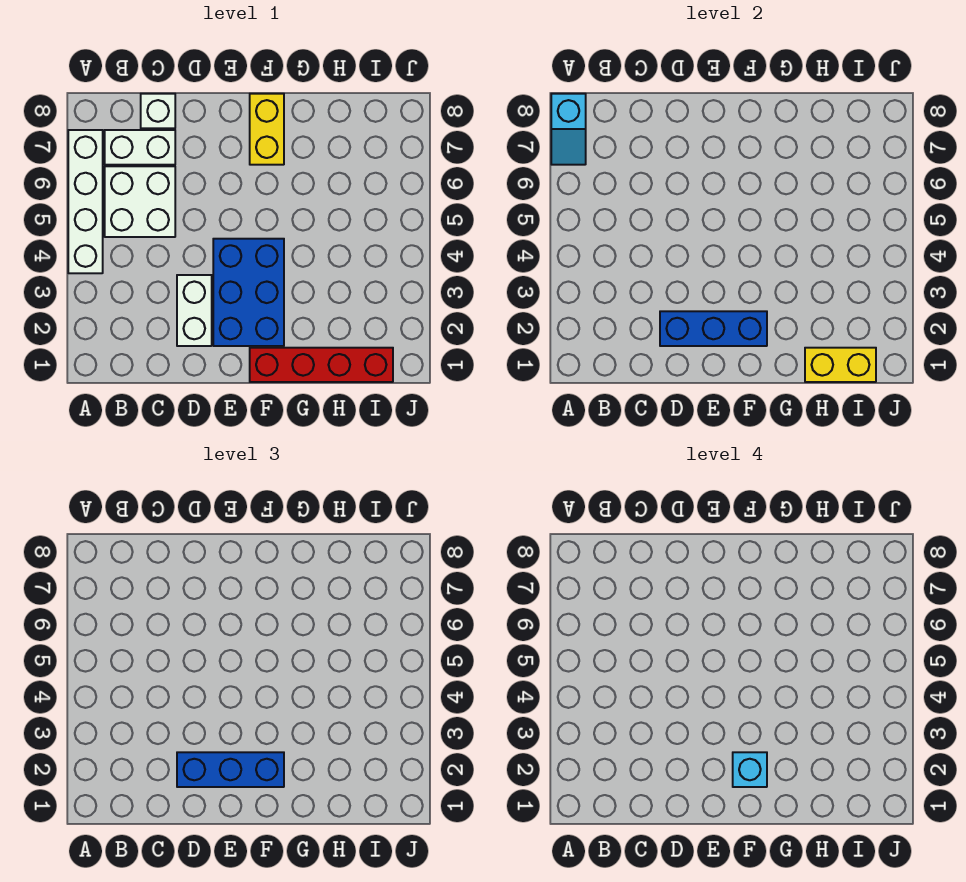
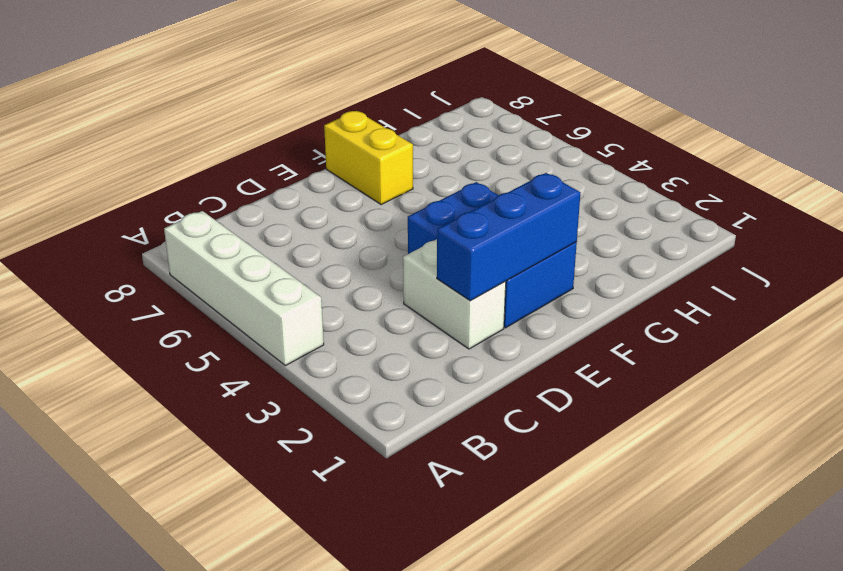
none -> white 2x2 brick [105,166,175,237]
none -> white 1x2 brick [105,130,175,165]
none -> white 1x1 brick [141,94,175,128]

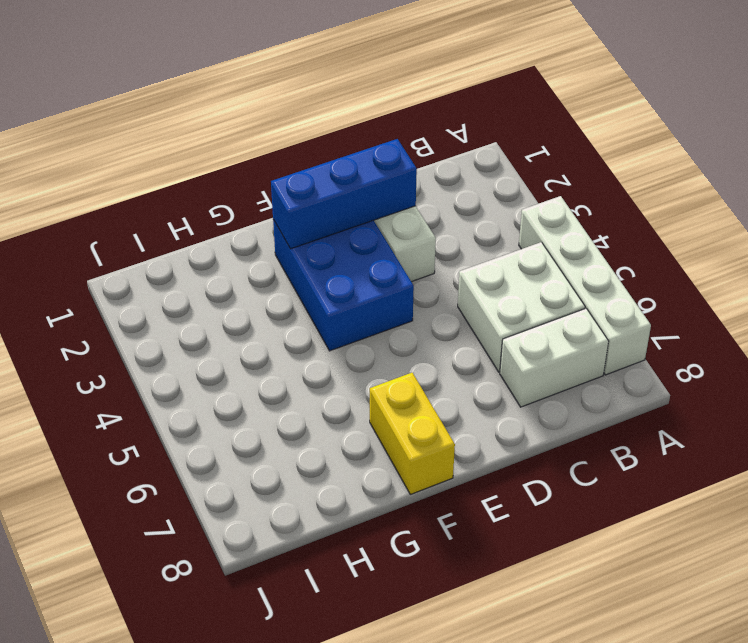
none -> white 1x1 brick [141,94,175,128]
none -> red 1x4 brick [250,348,393,382]
none -> cyan 1x2 slope [551,94,586,165]

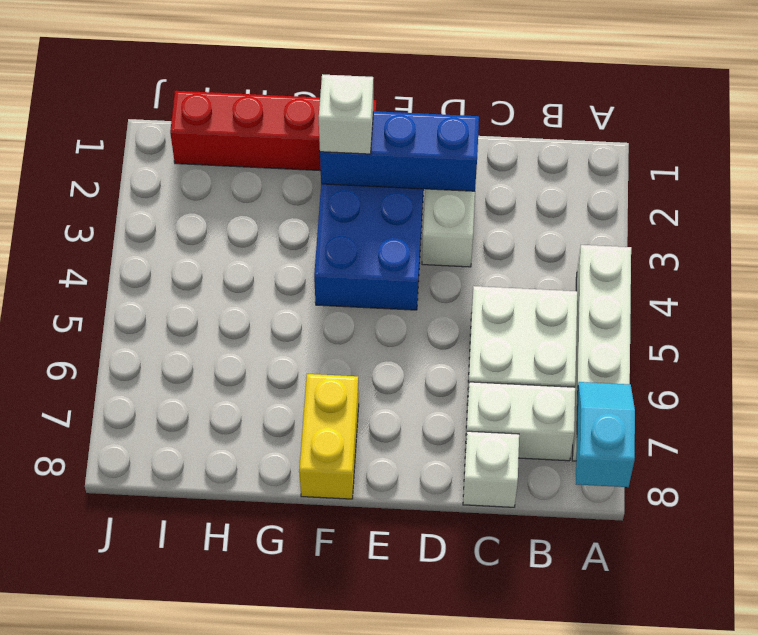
white 1x1 brick [319,74,373,154] -> blue 1x3 brick [177,752,284,787]
none -> yellow 1x2 brick [805,348,876,382]
none -> cyan 1x1 brick [733,752,767,787]

